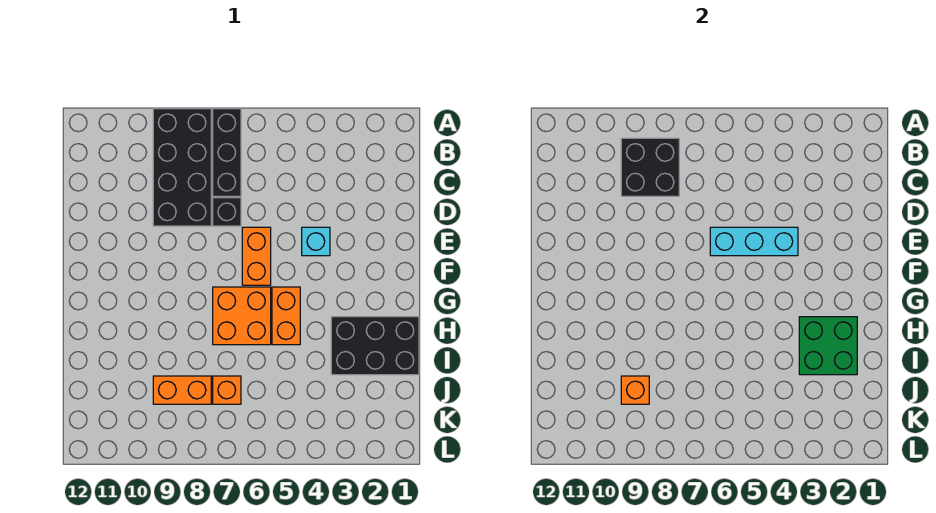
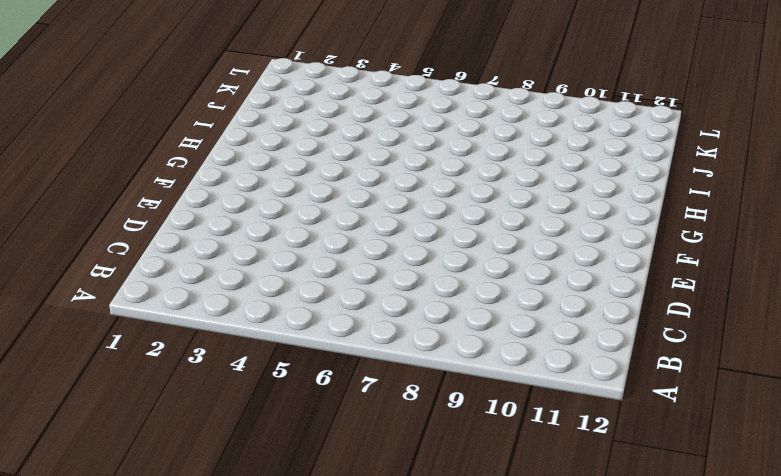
none -> black 1x3 brick [213,109,241,196]
none -> black 2x4 brick [153,109,211,226]
none -> black 1x1 brick [213,198,241,226]

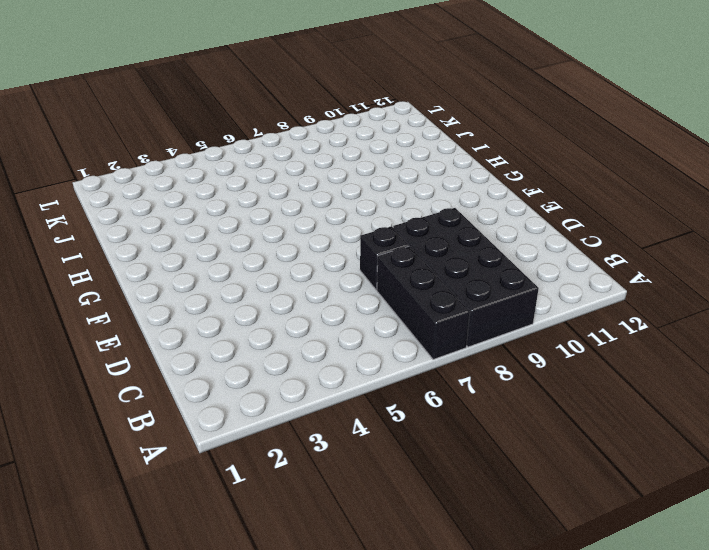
none -> cyan 1x1 brick [302,227,330,256]
none -> orange 1x2 brick [242,227,271,285]
none -> orange 1x2 brick [272,287,300,345]

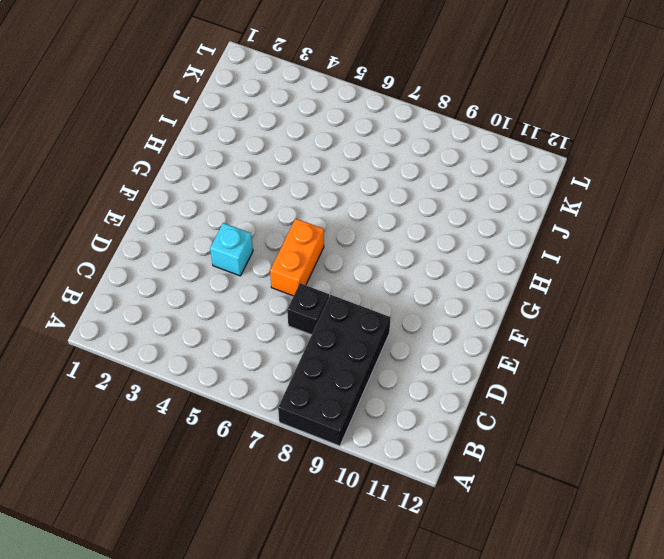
none -> black 1x3 brick [213,109,241,196]
none -> orange 1x2 brick [272,287,300,345]
none -> orange 2x2 brick [213,287,271,345]

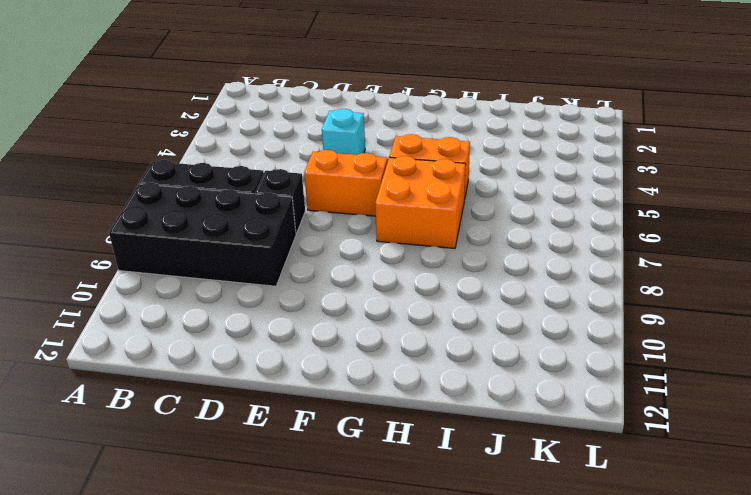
none -> black 2x3 brick [331,317,419,375]
none -> orange 1x1 brick [213,376,241,404]
none -> orange 1x2 brick [153,376,211,404]

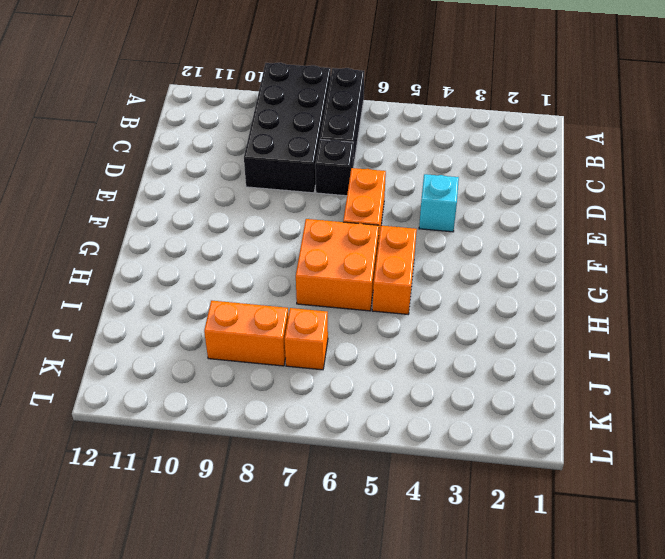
none -> black 2x3 brick [331,317,419,375]
none -> black 2x2 brick [621,138,679,196]
none -> cyan 1x3 brick [710,227,798,256]

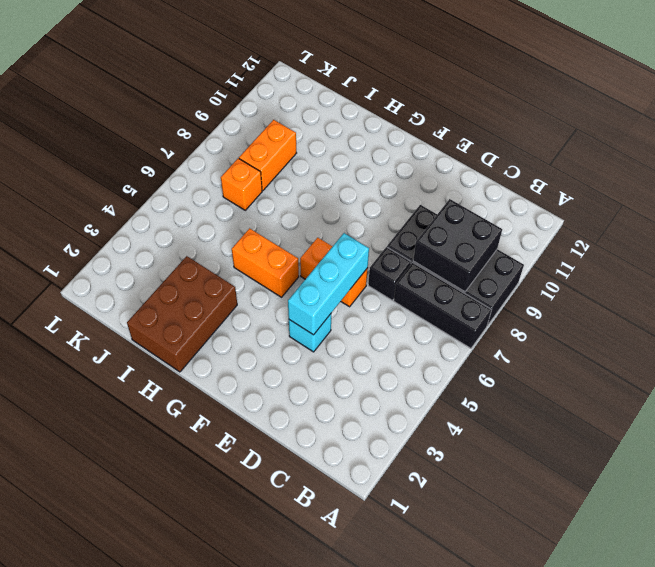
brown 2x3 brick [127,256,237,372] -> black 2x3 brick [331,317,419,375]
none -> orange 2x2 brick [213,287,271,345]
none -> green 2x2 brick [799,317,857,375]
none -> orange 1x1 brick [621,376,649,404]

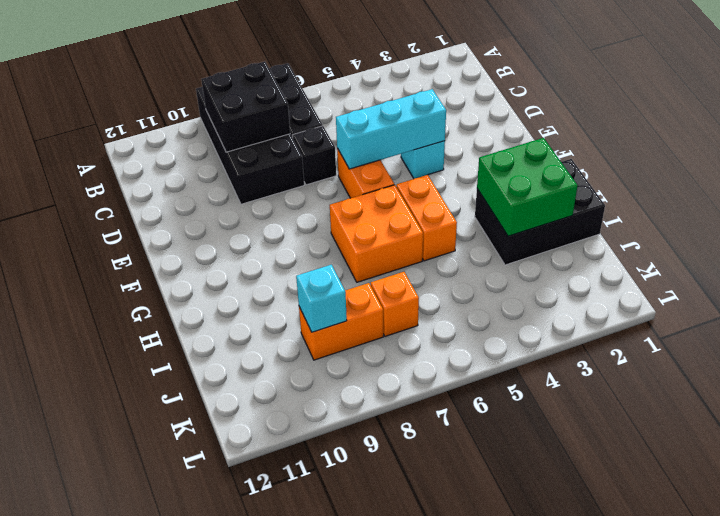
cyan 1x1 brick [296,265,347,332] -> orange 1x1 brick [621,376,649,404]

